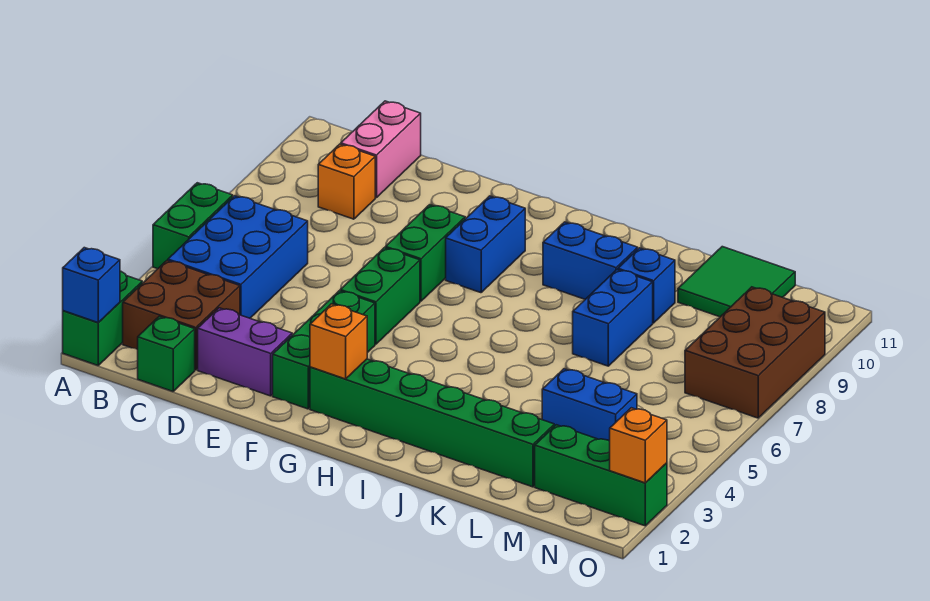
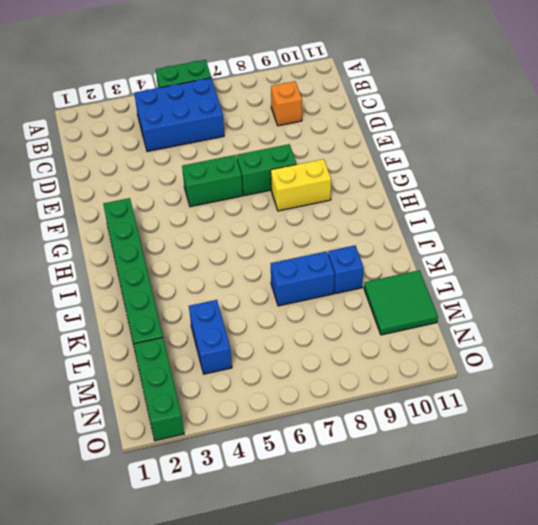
yellow 1x2 brick [271,159,331,211] -> blue 1x2 brick [446,196,525,293]
none -> green 1x2 brick [63,271,142,365]
none -> brown 2x2 brick [123,260,240,370]
none -> green 1x1 brick [138,316,195,391]

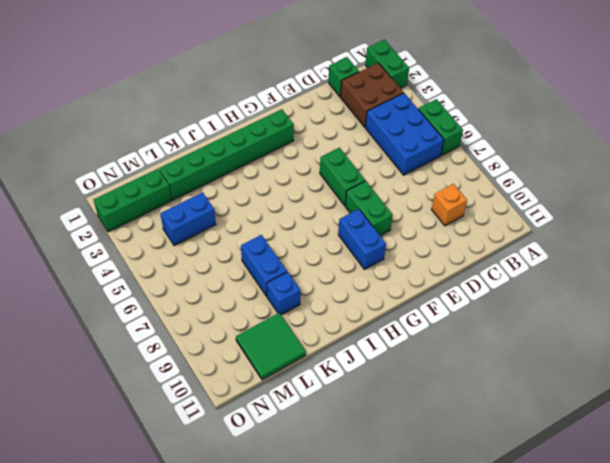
none -> pink 1x2 brick [341,101,421,198]
none -> purple 1x2 brick [198,308,292,396]
none -> green 1x3 brick [273,291,375,409]

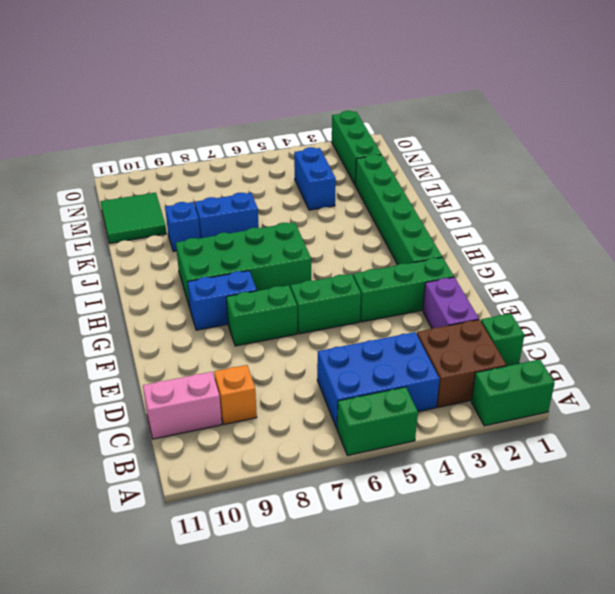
green 2x4 brick [176,222,311,308] -> blue 1x2 brick [543,222,638,299]
none -> brown 2x3 brick [685,287,825,418]
none -> blue 1x1 brick [63,248,120,323]
none -> orange 1x1 brick [310,304,367,379]

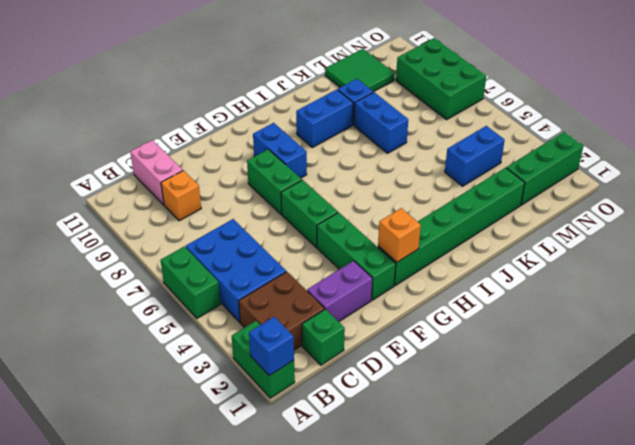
green 2x3 brick [396,38,486,119] -> brown 2x3 brick [685,287,825,418]
none -> orange 1x1 brick [610,408,667,483]

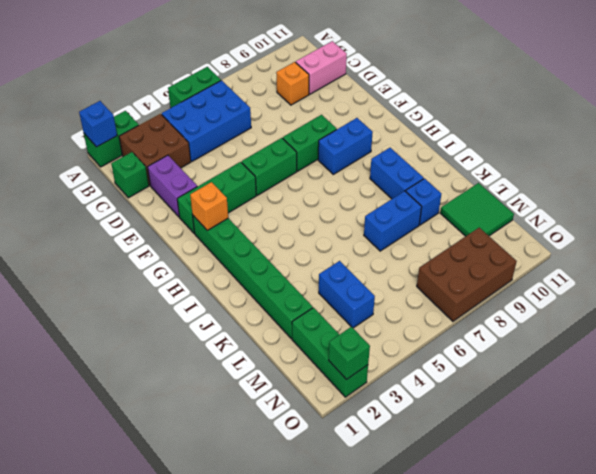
green 1x1 brick [329,327,370,380] -> orange 1x1 brick [610,408,667,483]

